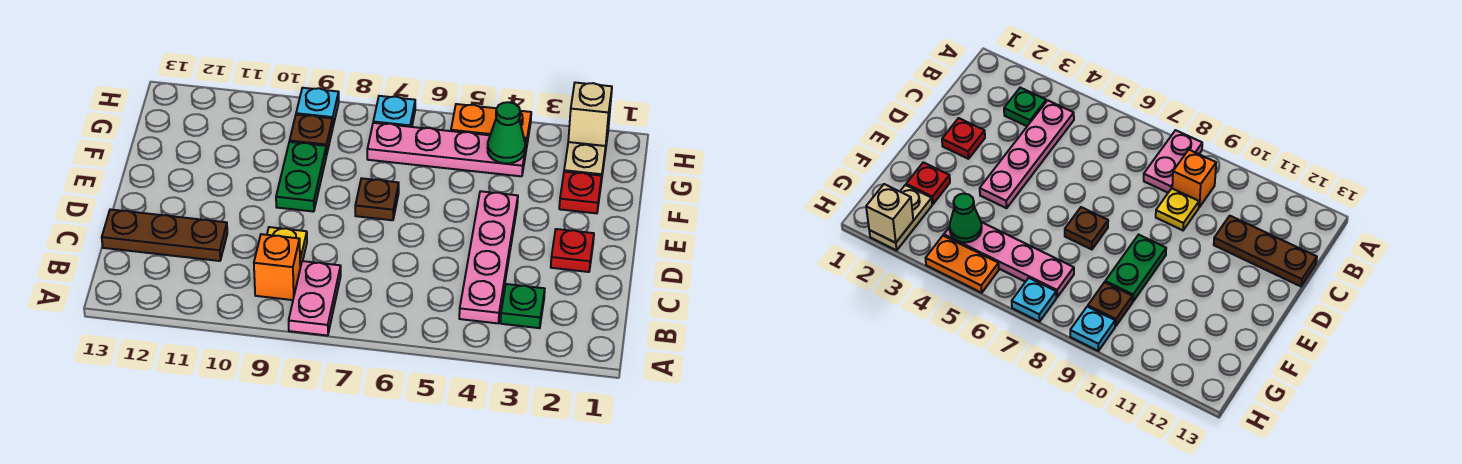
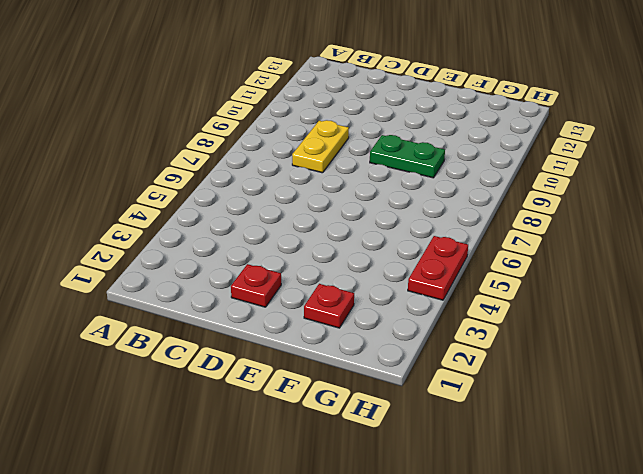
yellow 1x2 plate [292,120,349,173] -> yellow 1x1 plate [267,227,307,267]
red 1x2 plate [408,236,468,300] -> orange 1x2 plate [451,104,531,143]
none -> pink 1x2 plate [289,261,341,336]
none -> green 1x1 plate [501,284,545,328]
none -> pink 1x4 plate [459,191,518,323]

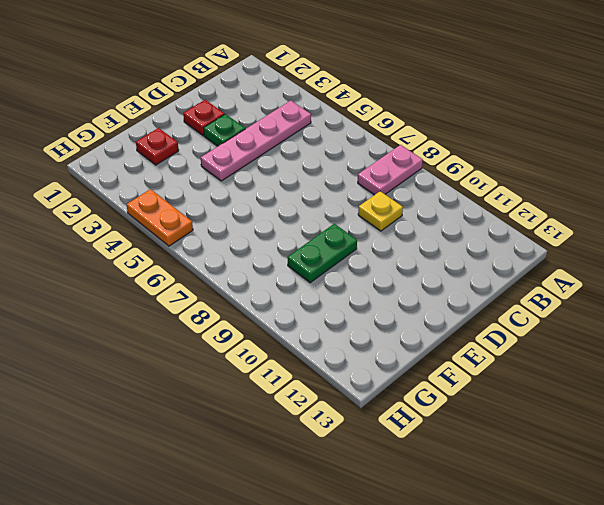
green 1x1 plate [204,114,245,146] -> green 1x1 plate moved to [501,284,545,328]
none -> orange 1x1 brick [254,234,300,300]
none -> brown 1x3 plate [102,209,227,261]
none -> brown 1x1 plate [355,178,399,220]

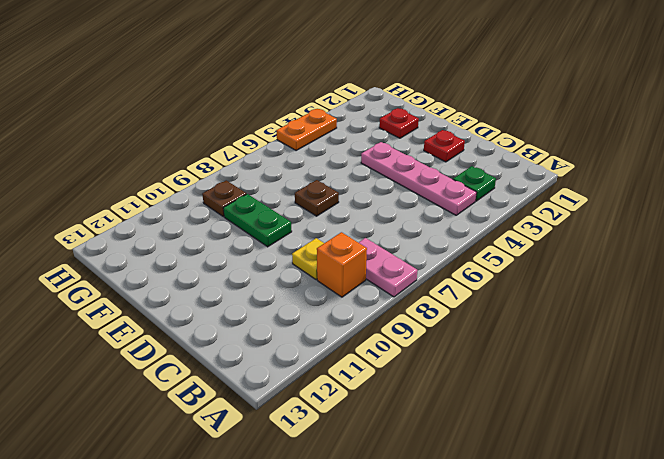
none -> brown 1x3 plate [102,209,227,261]
none -> tan 1x2 plate [564,126,609,181]
none -> pink 1x4 plate [367,123,527,176]

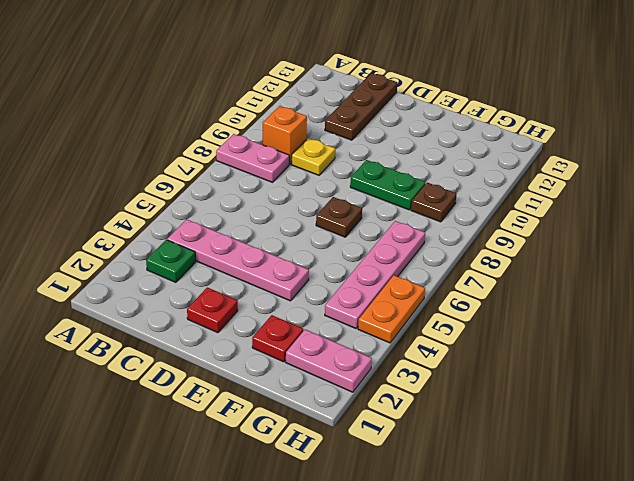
pink 1x2 plate [286,330,372,392] -> tan 1x2 plate [564,126,609,181]
none -> cyan 1x1 plate [373,96,415,127]
none -> cyan 1x1 plate [296,88,339,125]
none -> green 1x1 cone [487,102,525,163]

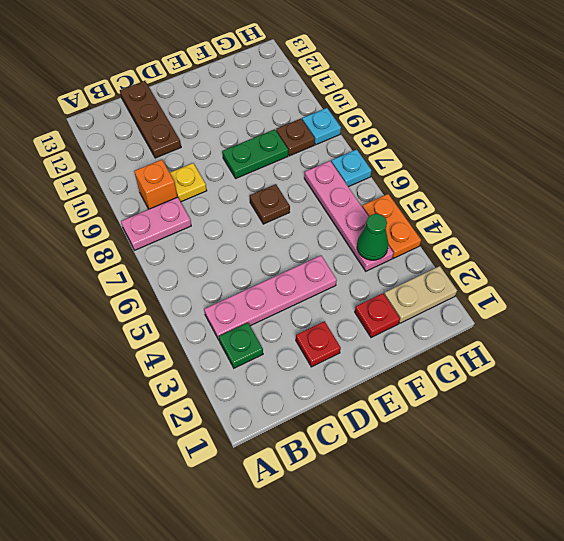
none -> tan 1x1 brick [568,83,612,146]

